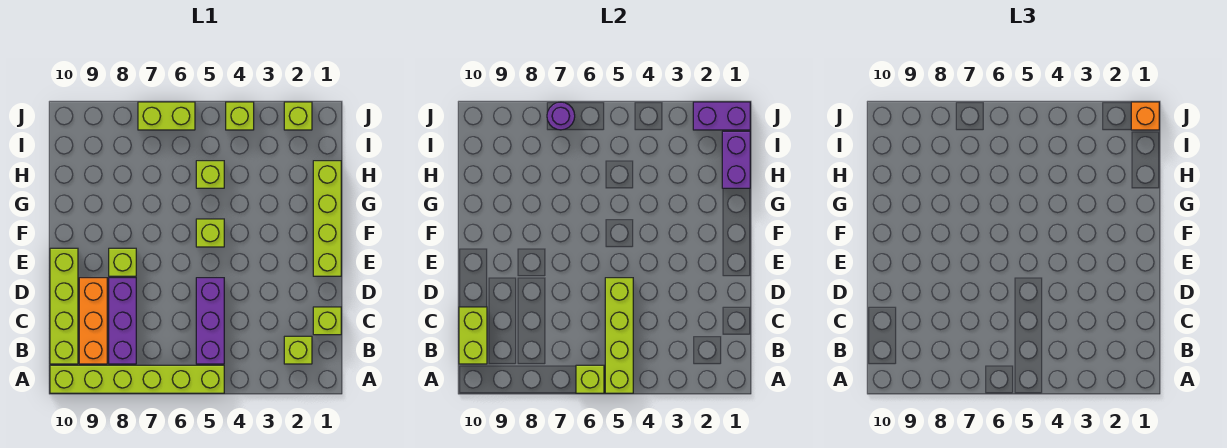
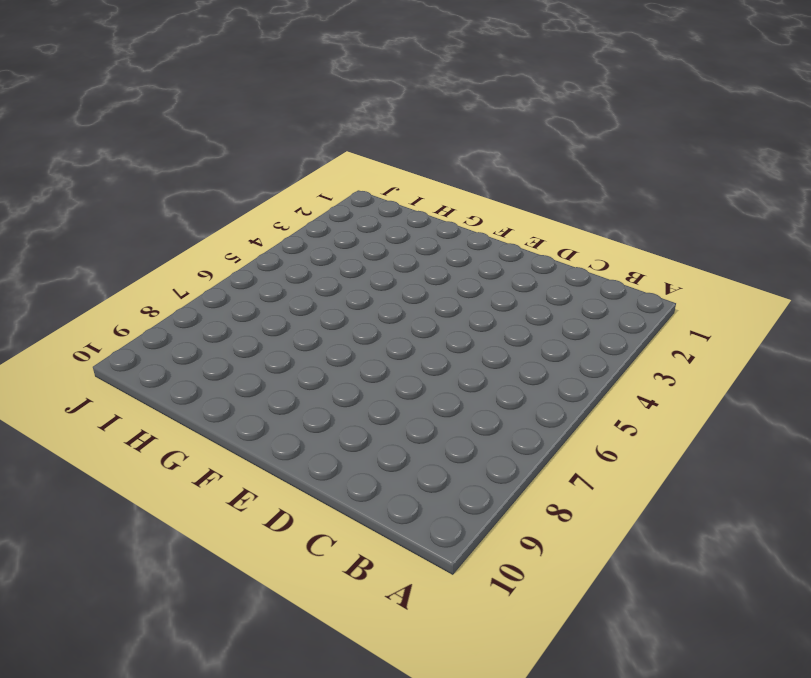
none -> lime 1x6 brick [50,365,224,393]
none -> lime 1x1 brick [284,336,312,364]
none -> purple 1x3 brick [196,278,224,364]

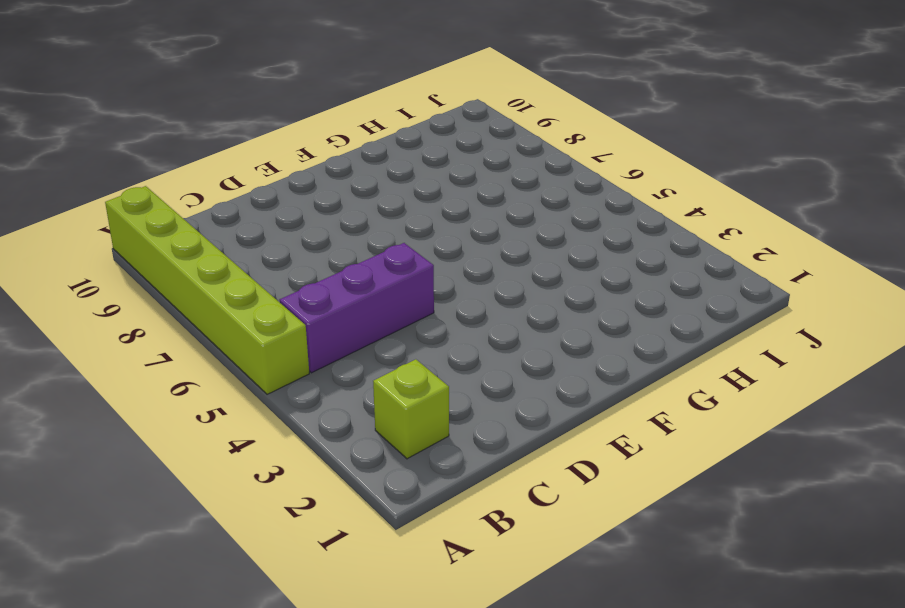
none -> purple 1x3 brick [109,278,136,364]
none -> orange 1x3 brick [79,278,107,364]
none -> lime 1x4 brick [50,248,78,364]

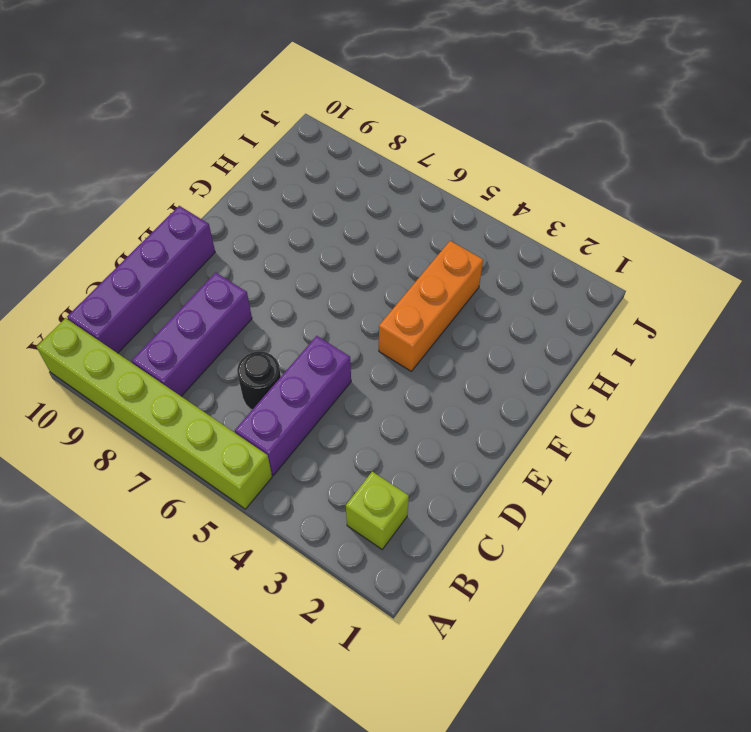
purple 1x4 brick [67,206,215,353] -> lime 1x4 brick [50,248,78,364]
black 1x1 round brick [237,351,281,410] -> none
orange 1x3 brick [379,241,483,371] -> orange 1x3 brick moved to [79,278,107,364]
none -> lime 1x1 brick [313,307,341,335]
none -> lime 1x4 brick [313,161,341,276]
none -> lime 1x1 brick [109,248,136,276]

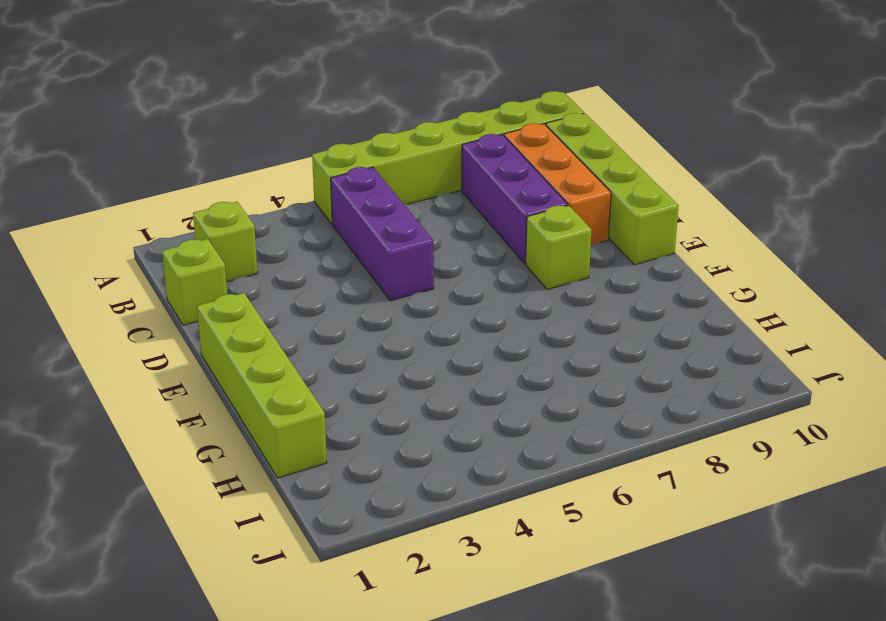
none -> lime 1x1 brick [196,219,224,247]
none -> lime 1x1 brick [196,161,224,188]
none -> lime 1x1 brick [284,102,312,130]

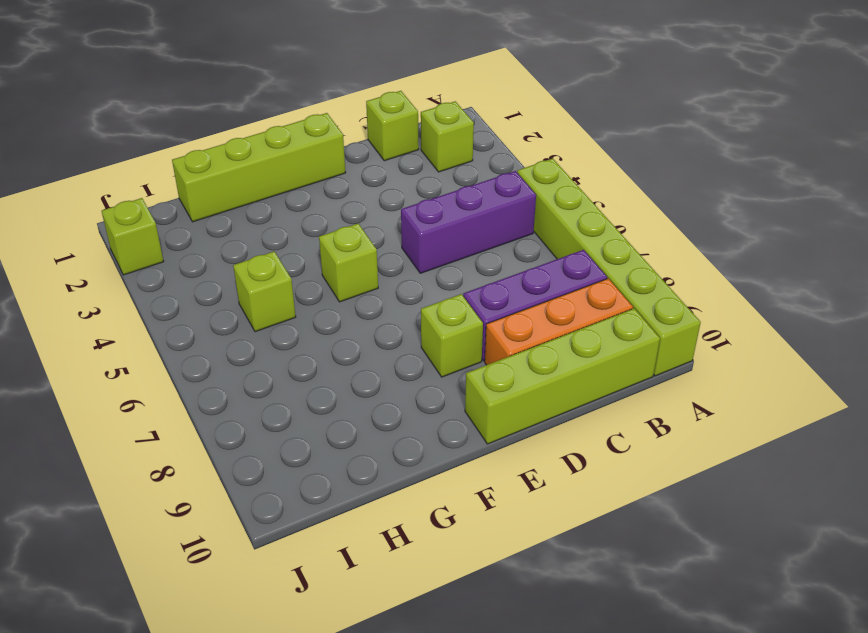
none -> lime 1x1 brick [226,102,254,130]
none -> lime 1x2 brick [138,102,195,130]
none -> lime 1x4 brick [605,278,633,393]

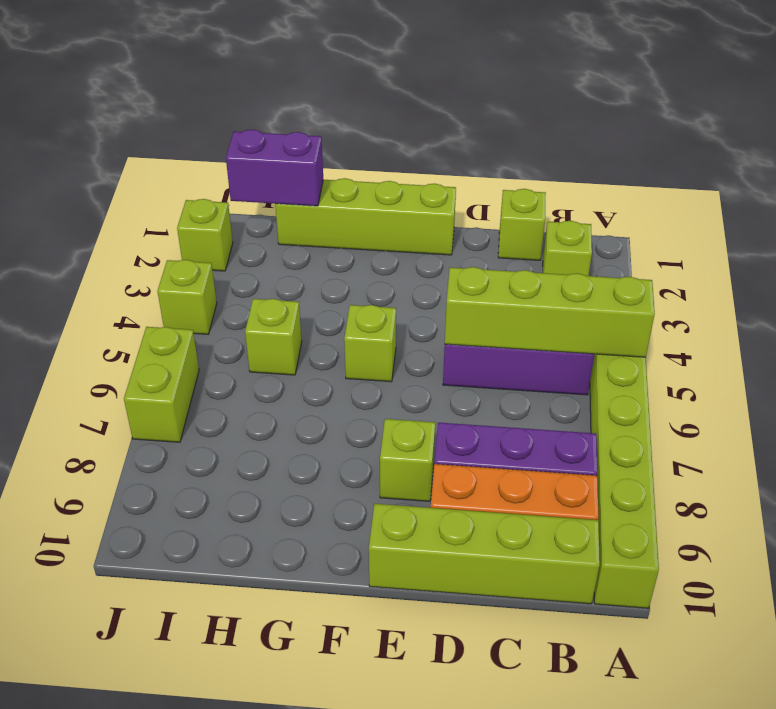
none -> lime 1x1 brick [576,365,604,393]
none -> lime 1x2 brick [459,307,487,364]
none -> purple 1x2 brick [693,102,750,130]

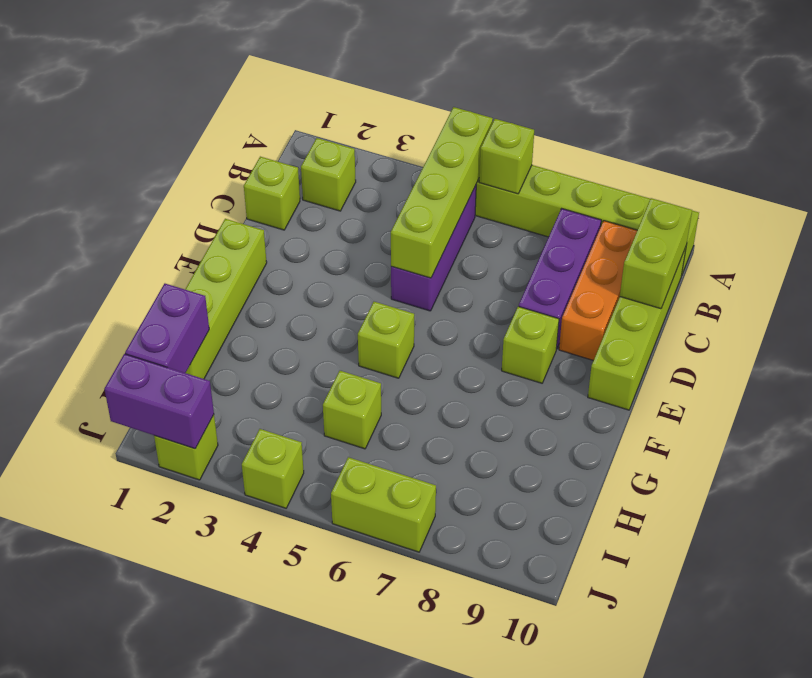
none -> purple 1x1 round brick [547,102,575,130]
none -> orange 1x1 brick [1131,102,1159,130]

